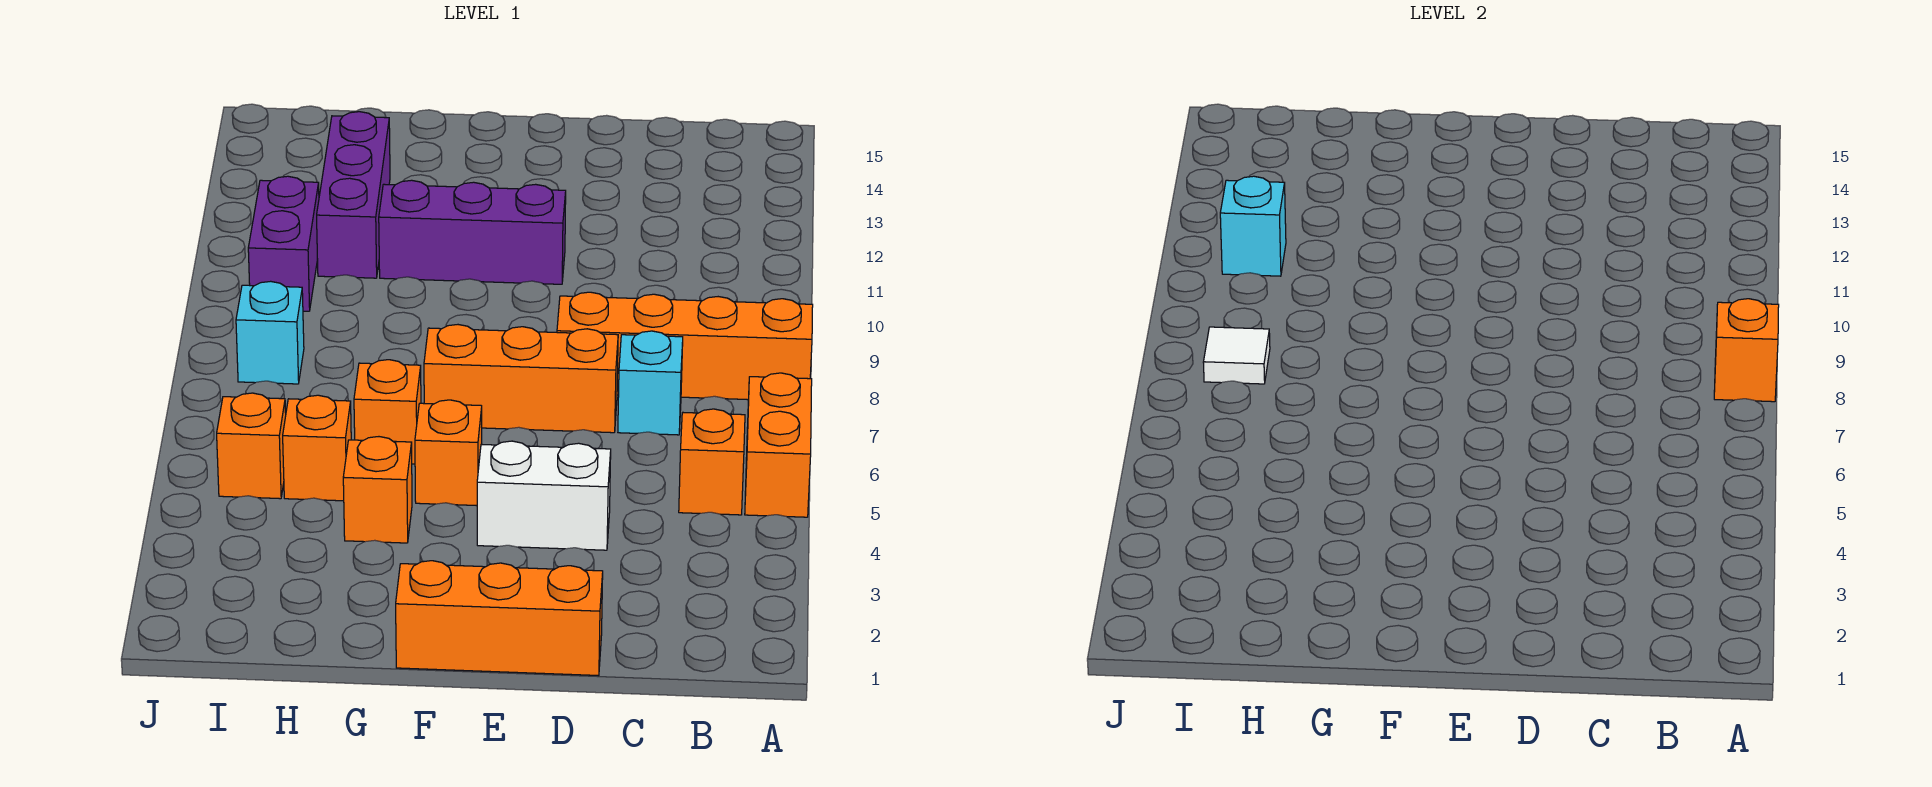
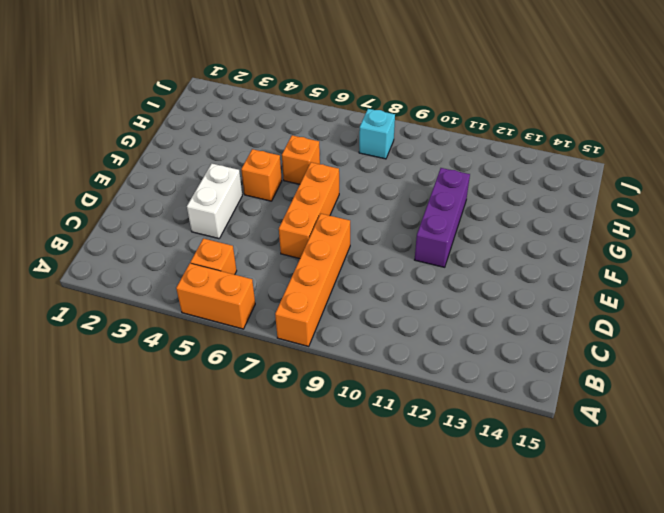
none -> cyan 1x1 brick [618,331,683,435]
none -> orange 1x3 brick [396,561,603,676]
none -> orange 1x1 brick [343,437,412,543]

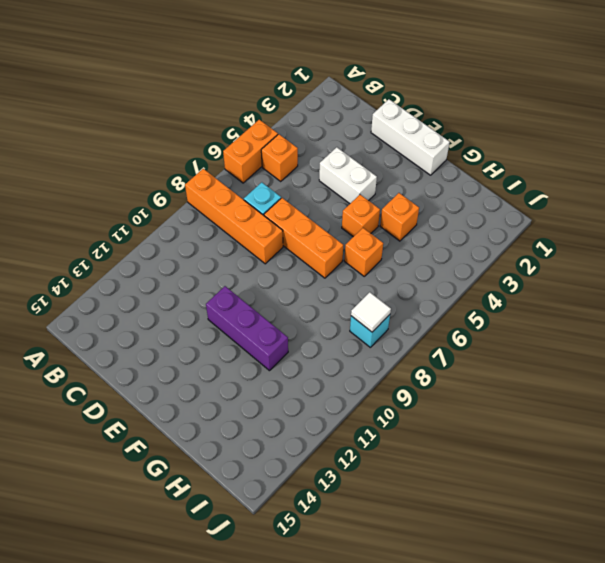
white 1x3 brick [371,99,450,175] -> orange 1x3 brick [396,561,603,676]
none -> orange 1x1 brick [283,395,351,501]
none -> purple 1x3 brick [317,112,390,278]
none -> orange 1x1 brick [217,393,286,499]

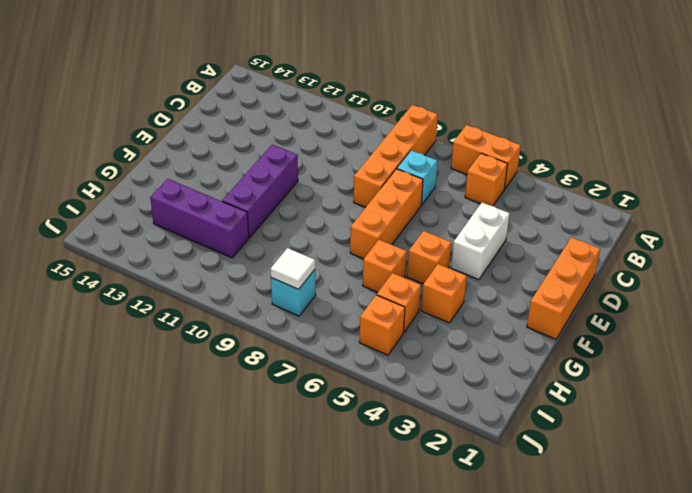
none -> purple 1x2 brick [248,176,319,311]
none -> orange 1x1 brick [1714,299,1779,402]
none -> cyan 1x1 brick [1220,176,1286,276]

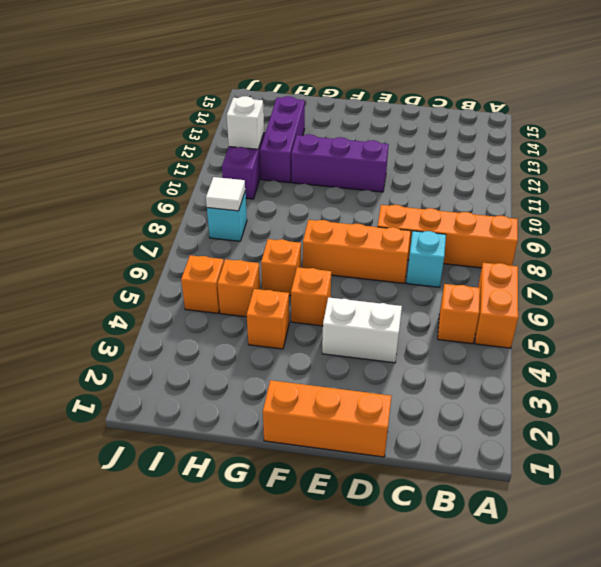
white 1x1 brick [227,96,264,149] -> cyan 1x1 brick [1220,176,1286,276]
none -> orange 1x1 brick [1714,299,1779,402]

